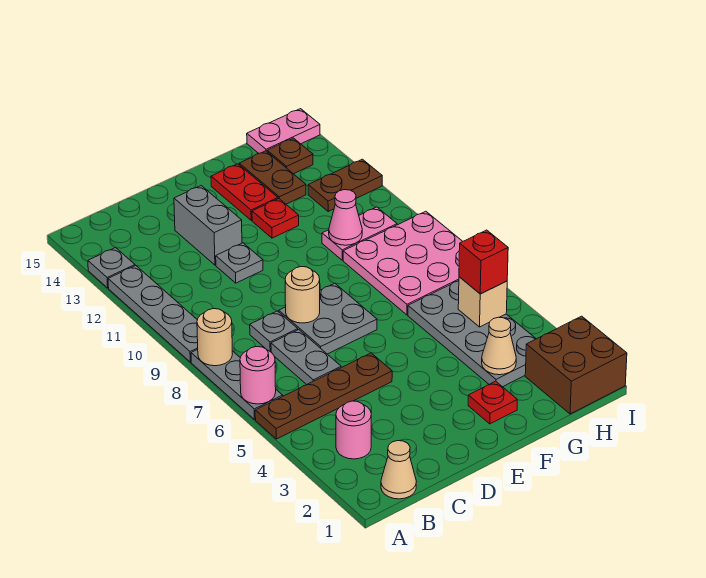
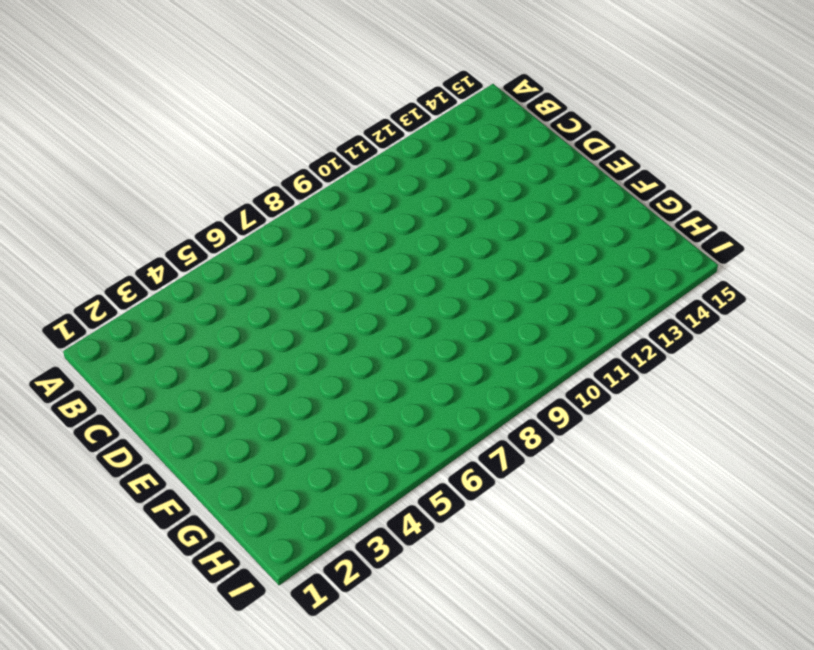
none -> brown 1x4 plate [255,353,392,439]
none -> grey 1x3 plate [191,349,283,419]
none -> grey 1x4 plate [108,265,198,362]

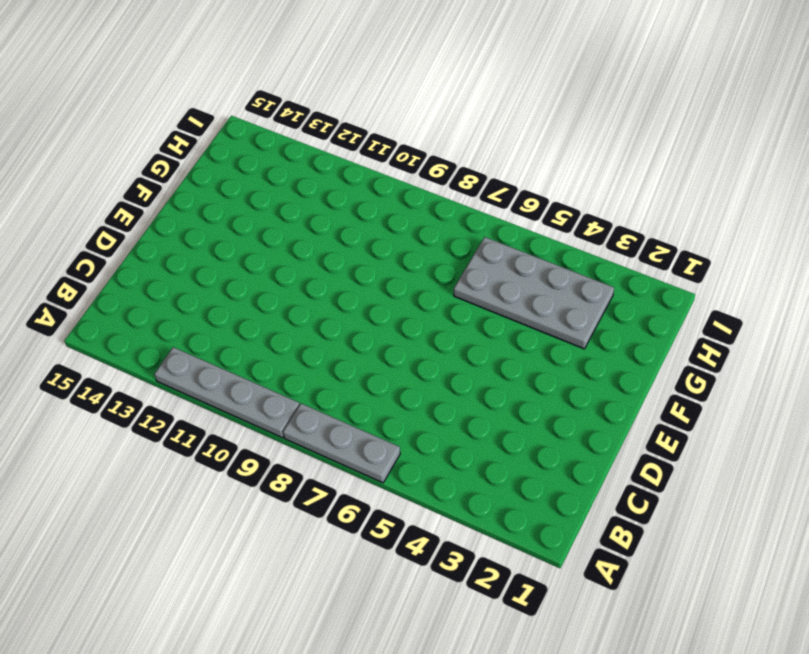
none -> brown 1x4 plate [255,353,392,439]
none -> grey 1x1 plate [88,247,135,288]
none -> tan 1x1 cone [381,441,416,499]

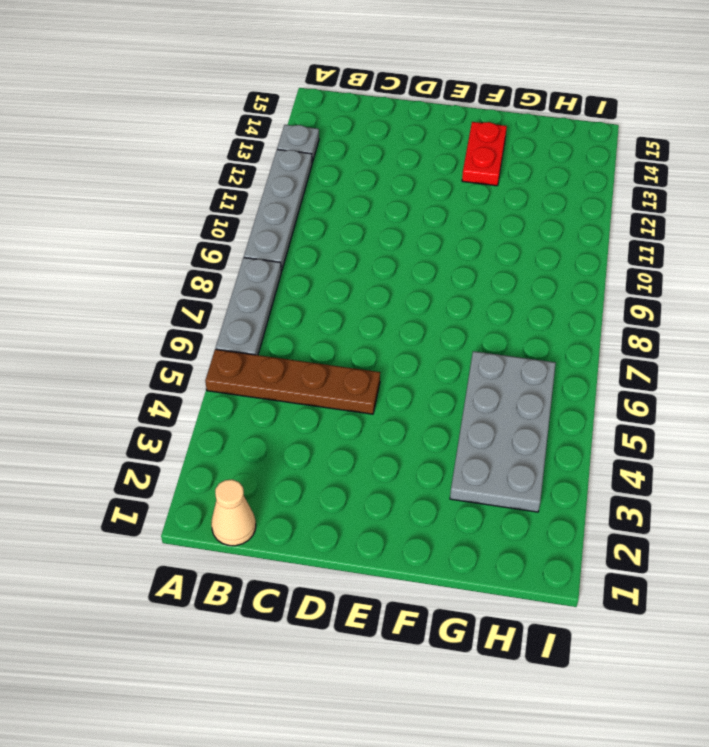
none -> pink 1x1 round brick [336,401,371,459]
none -> grey 1x2 plate [271,330,341,385]
none -> grey 1x1 plate [250,311,298,352]

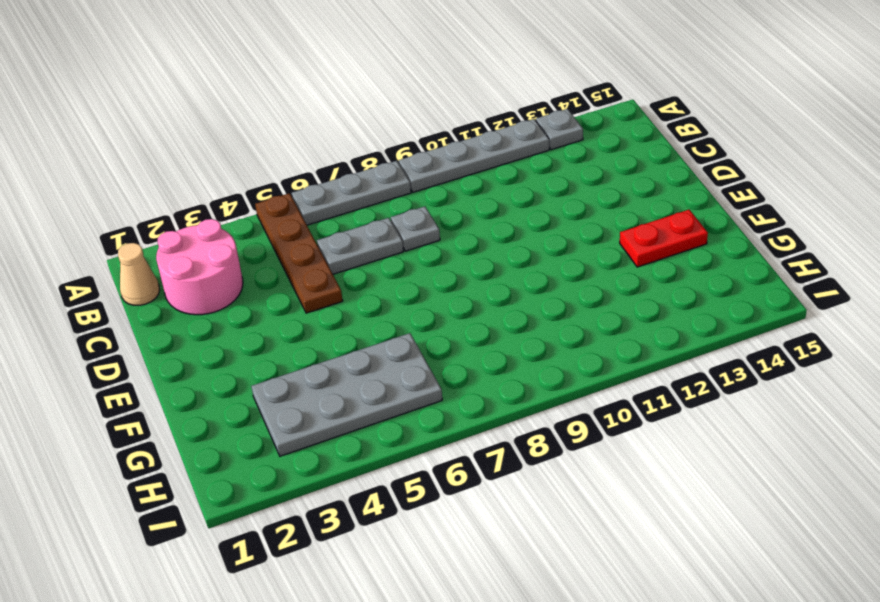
pink 2x2 round brick [156,219,243,315] -> pink 1x1 round brick [336,401,371,459]
none -> grey 2x2 plate [279,283,377,354]
none -> grey 1x1 plate [216,243,263,283]
none -> grey 1x2 brick [174,186,242,265]

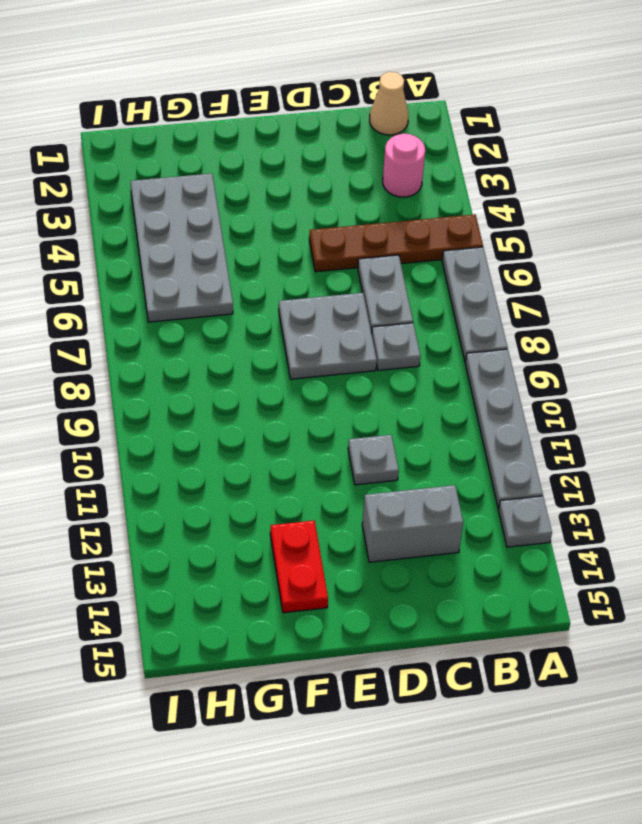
grey 1x2 brick [362,485,463,562] -> grey 1x2 brick turned to [174,186,242,265]
none -> red 1x1 plate [468,381,517,424]
none -> red 1x1 plate [252,199,299,238]
none -> pink 3x3 plate [343,211,463,315]

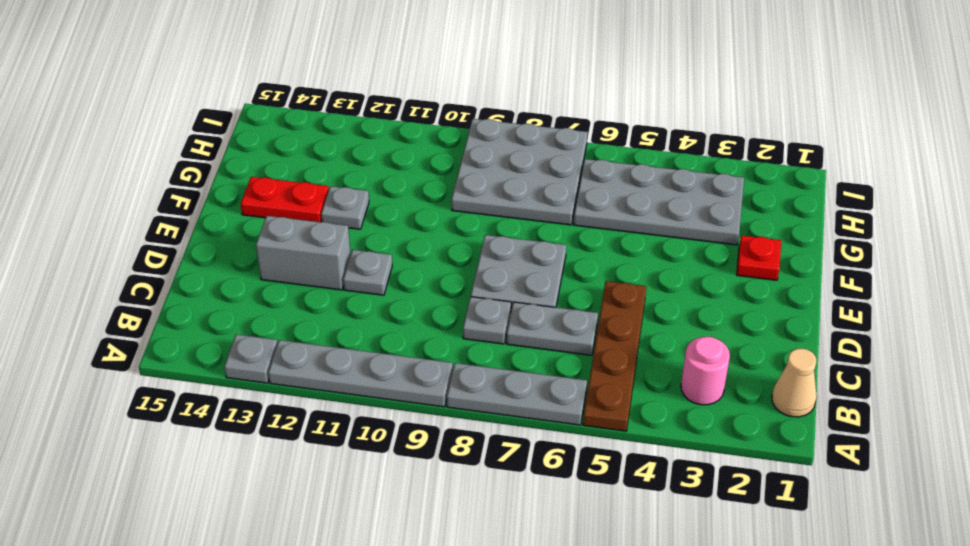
grey 1x1 plate [321,186,369,229] -> red 1x1 plate [252,199,299,238]
grey 3x3 plate [451,119,588,225] -> pink 3x3 plate [343,211,463,315]
none -> pink 1x2 plate [322,207,397,260]
none -> brown 1x2 plate [239,151,306,204]
none -> brown 2x2 brick [525,316,627,414]

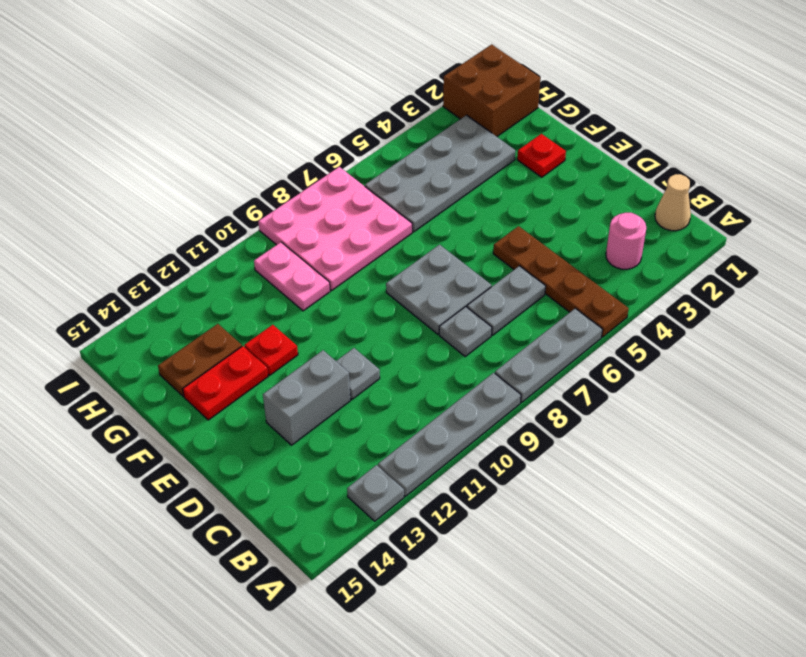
none -> brown 1x2 plate [308,159,382,211]
none -> brown 1x1 plate [267,138,313,174]
none -> pink 1x2 plate [247,109,320,153]

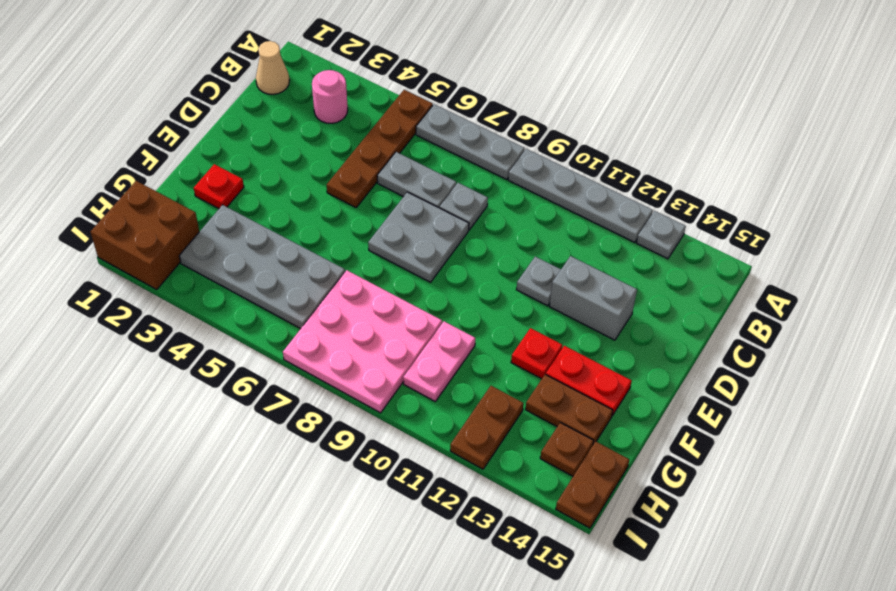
brown 1x2 plate [556,441,629,528] -> pink 1x2 plate [247,109,320,153]
none -> pink 1x1 round brick [240,347,276,404]
none -> tan 1x1 round brick [197,309,232,366]
none -> tan 1x1 round brick [285,267,320,323]

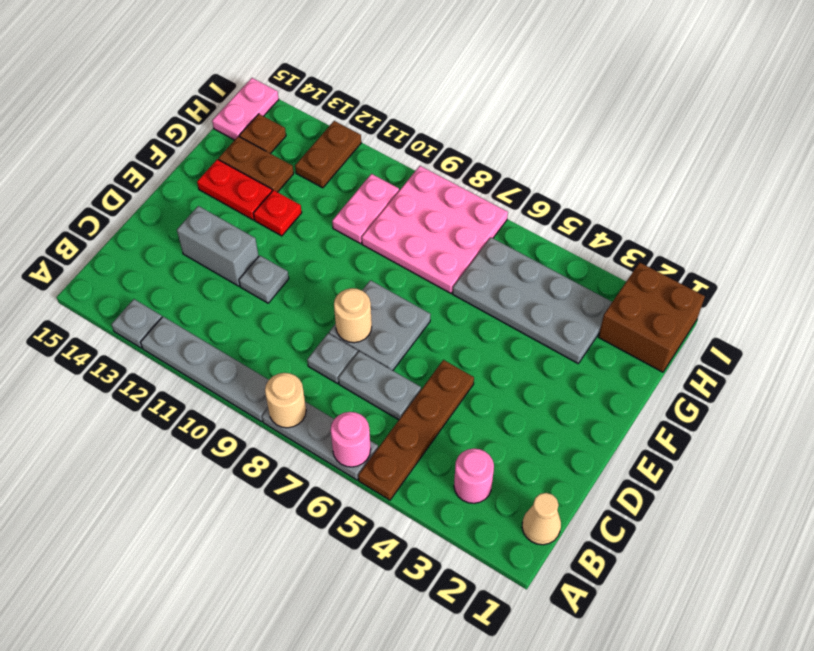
none -> red 1x1 plate [468,381,517,424]
none -> tan 1x1 cone [482,317,516,375]
none -> pink 1x1 cone [329,190,362,245]

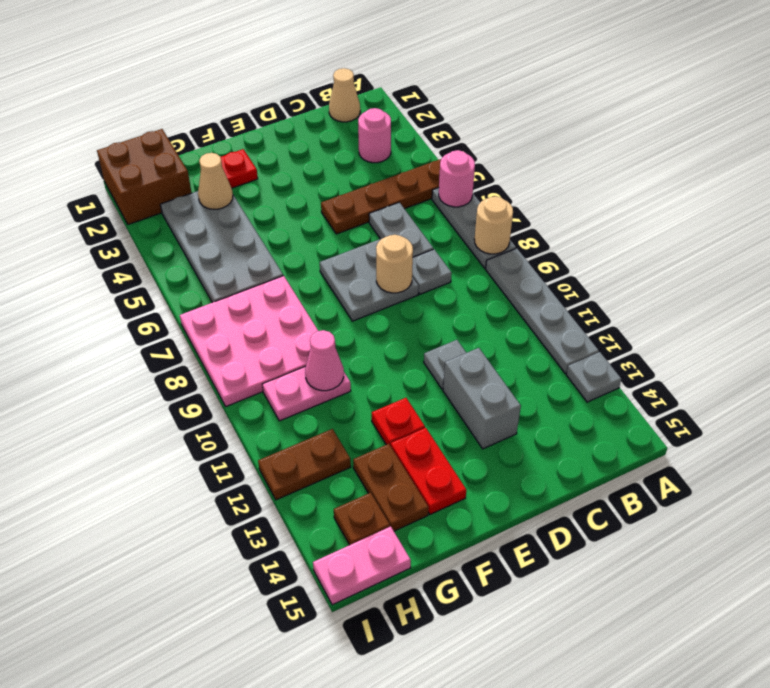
none -> tan 1x1 brick [458,277,507,327]
none -> red 1x1 brick [459,230,508,294]

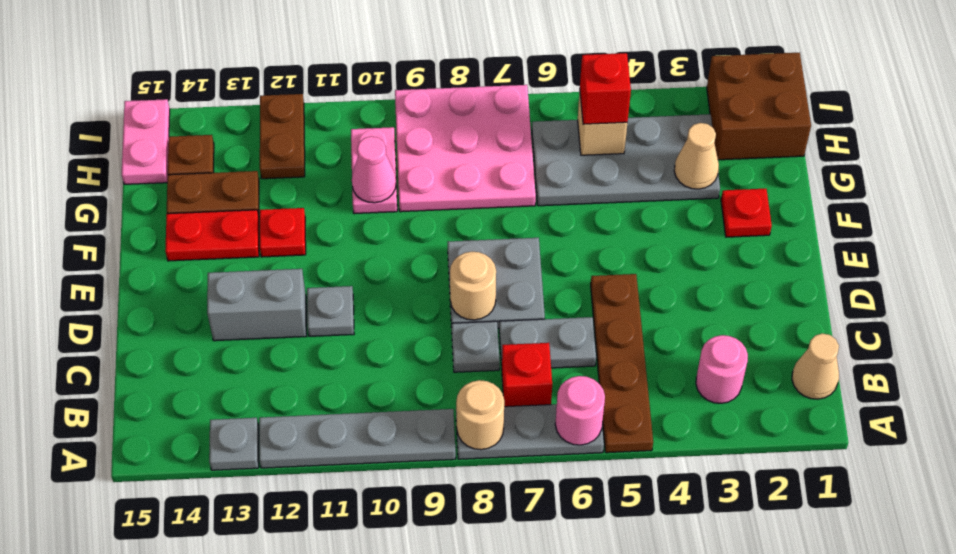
red 1x1 brick [502,343,552,407] -> none

